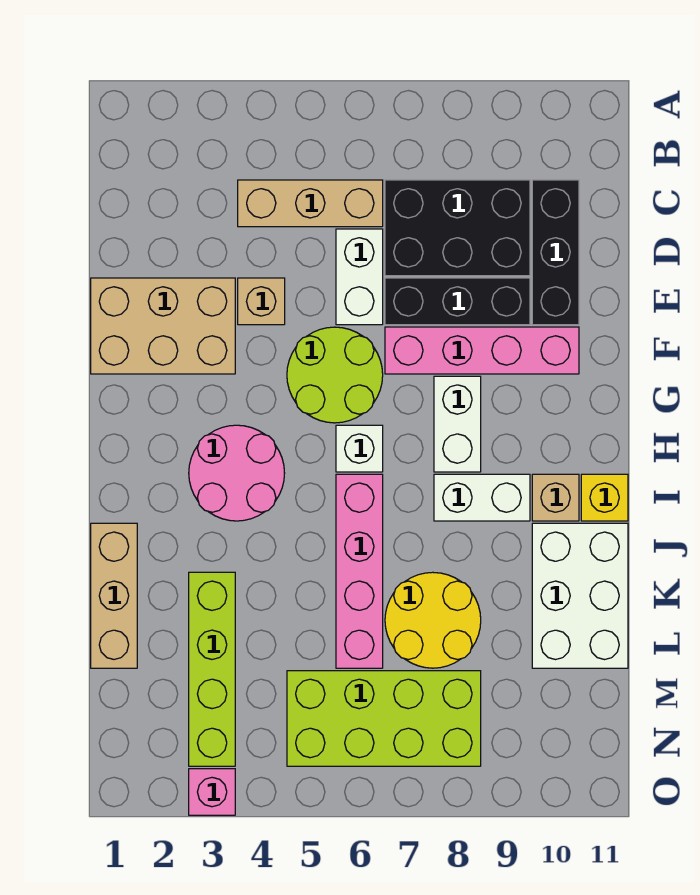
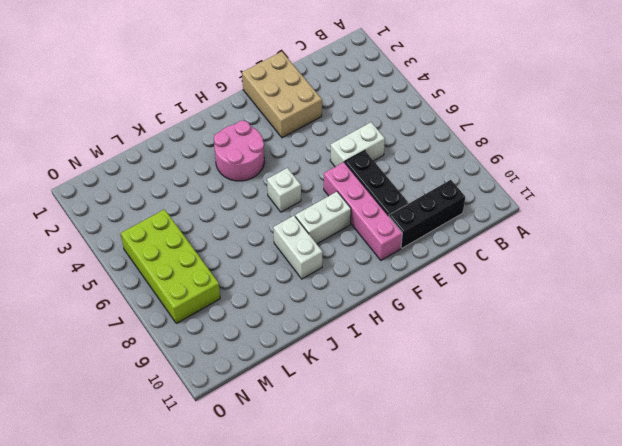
none -> tan 1x3 brick [238,180,383,227]
none -> black 2x3 brick [385,180,530,276]
none -> tan 1x1 brick [238,278,285,325]

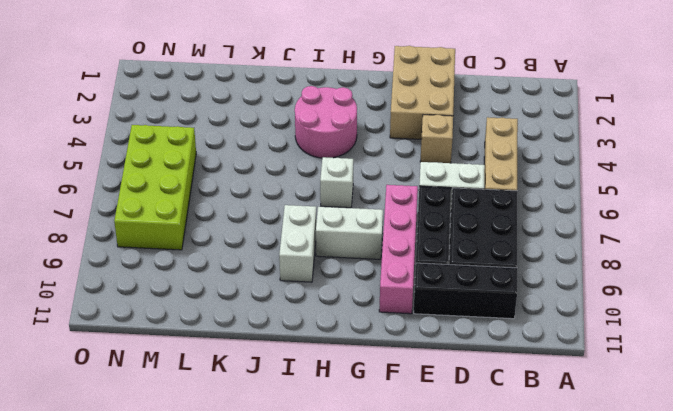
none -> lime 2x2 round brick [287,327,383,423]
none -> pink 1x4 brick [336,474,383,668]
none -> tan 1x1 brick [532,474,579,521]

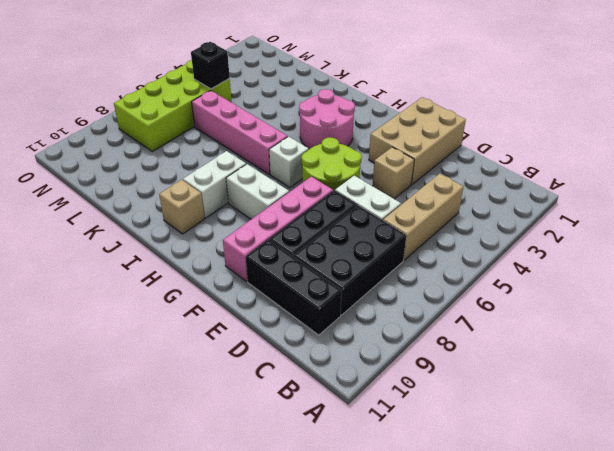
black 1x1 brick [191,42,230,89] -> none
none -> yellow 1x1 brick [581,474,628,521]
none -> tan 1x3 brick [91,523,137,668]
none -> white 2x3 brick [532,523,628,668]

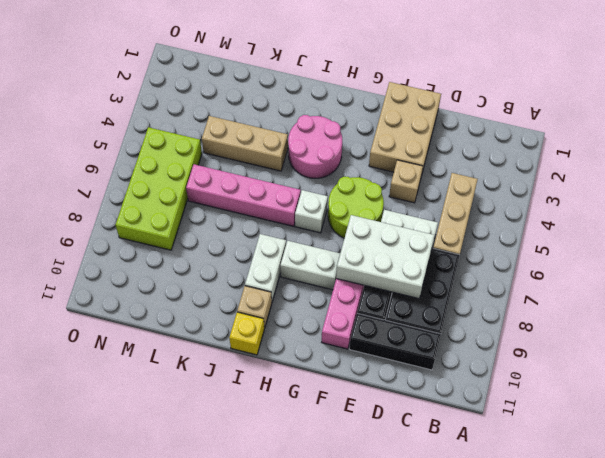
white 2x3 brick [336,215,434,299] -> white 2x3 brick moved to [532,523,628,668]
tan 1x3 brick [202,116,288,171] -> tan 1x3 brick moved to [91,523,137,668]
none -> lime 1x4 brick [189,572,235,766]
none -> yellow 2x2 round brick [385,572,481,668]
none -> pink 1x1 brick [189,769,235,815]

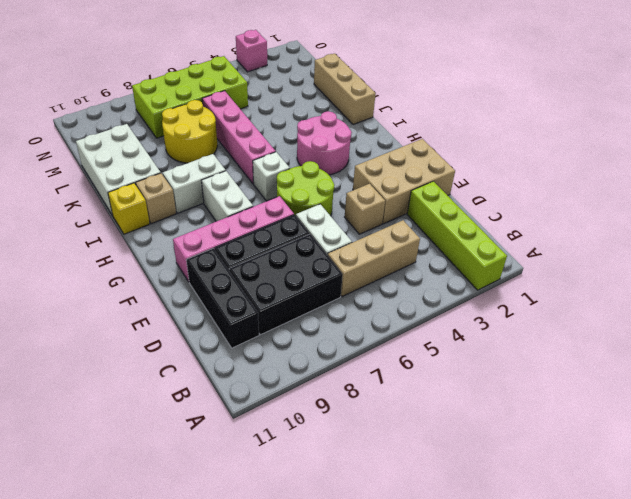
lime 1x4 brick [407,181,507,290] -> lime 1x4 brick moved to [189,572,235,766]

